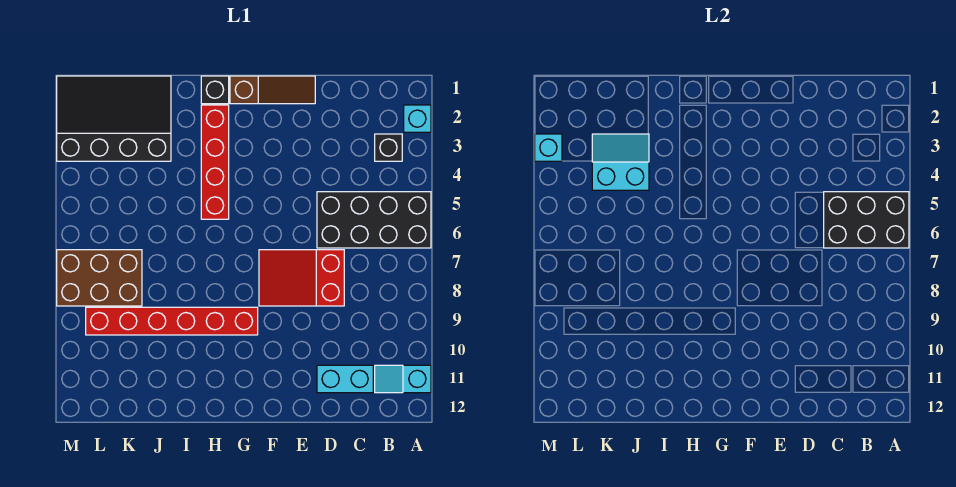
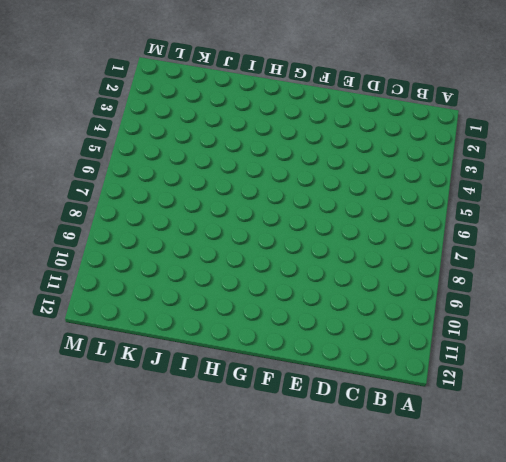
none -> cyan 1x1 brick [404,105,431,132]
none -> black 2x4 brick [317,192,431,248]
none -> cyan 1x2 slope [375,365,431,393]

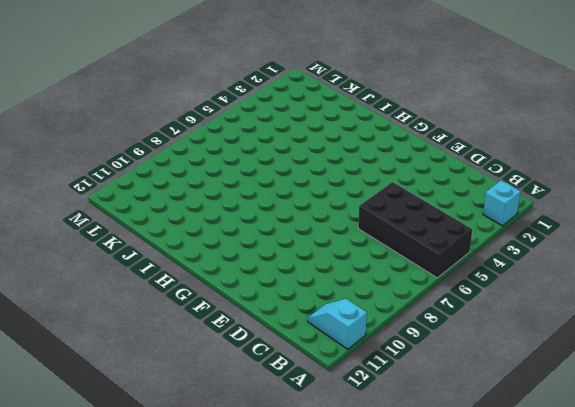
none -> black 1x1 brick [375,134,402,161]
none -> cyan 1x2 brick [317,365,373,393]
none -> red 2x3 slope [259,250,344,306]

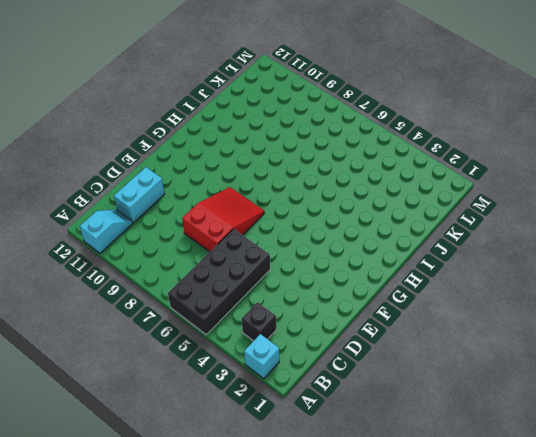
none -> brown 1x3 slope [230,76,315,104]
none -> red 1x6 brick [86,307,258,335]
none -> black 1x1 brick [201,76,229,104]

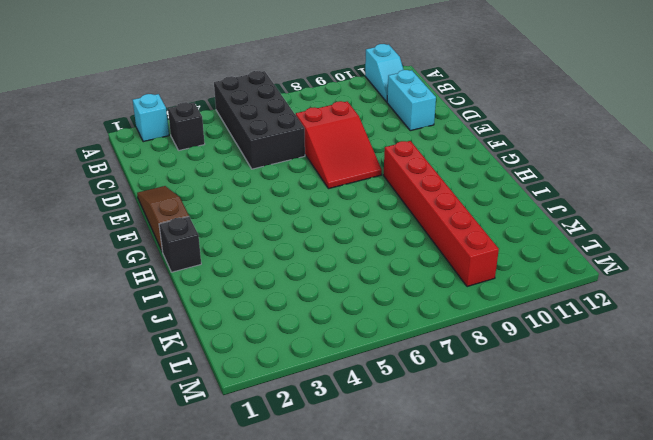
none -> red 1x4 brick [201,105,229,219]
none -> black 3x4 slope [57,76,171,161]
none -> brown 2x3 brick [57,250,142,306]

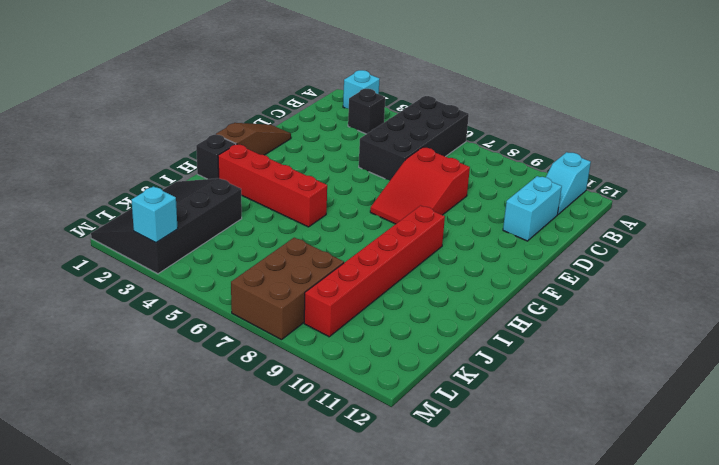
none -> black 2x3 brick [824,192,909,248]
none -> cyan 2x2 slope [592,134,649,190]

